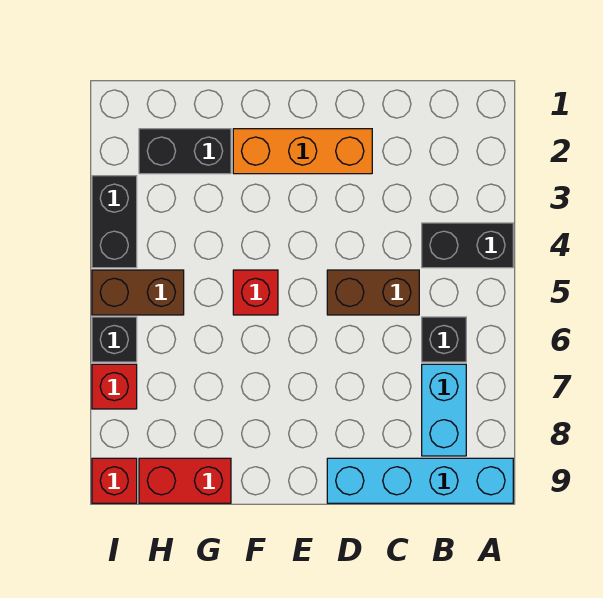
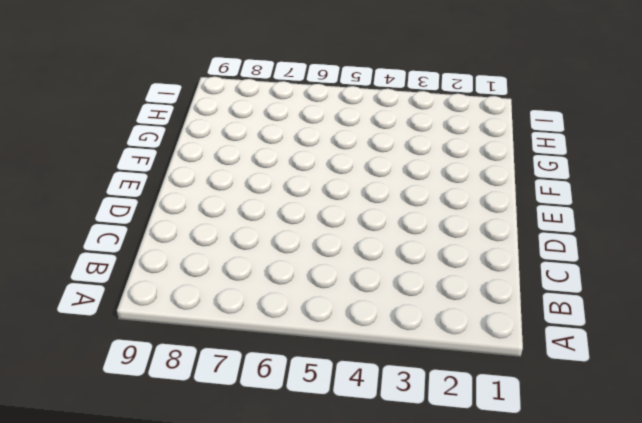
none -> black 1x2 brick [422,223,513,268]
none -> cyan 1x4 brick [327,458,513,503]
none -> black 1x1 brick [422,317,466,362]

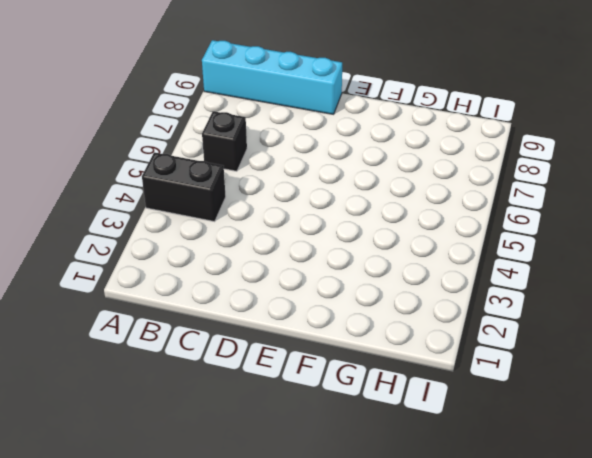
none -> cyan 1x2 brick [422,364,466,456]
none -> brown 1x2 brick [327,270,419,315]
none -> orange 1x3 brick [233,129,372,174]

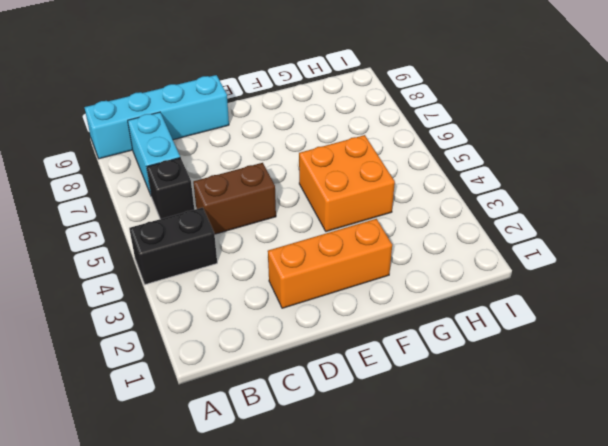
orange 2x2 brick [299,135,395,231] -> red 1x1 brick [233,270,278,315]
none -> black 1x2 brick [139,129,231,174]
none -> red 1x2 brick [139,458,231,503]
none -> brown 1x2 brick [92,270,184,315]

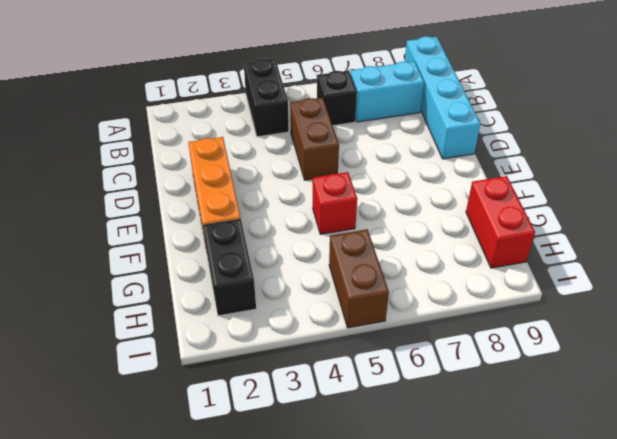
none -> black 1x2 brick [92,176,137,268]
none -> black 1x1 brick [92,317,137,362]
none -> red 1x1 brick [92,364,137,409]

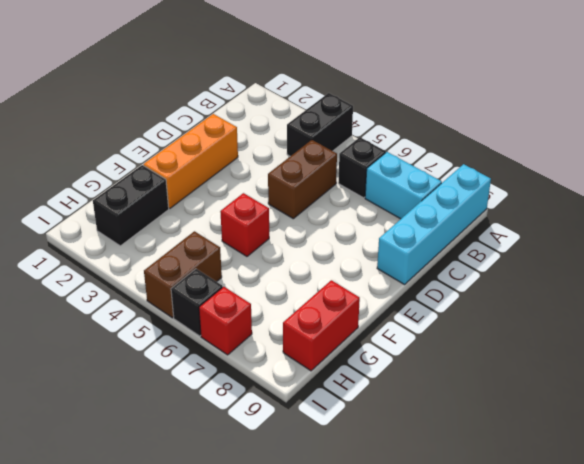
none -> black 1x2 brick [92,176,137,268]
none -> red 1x1 brick [92,458,137,503]

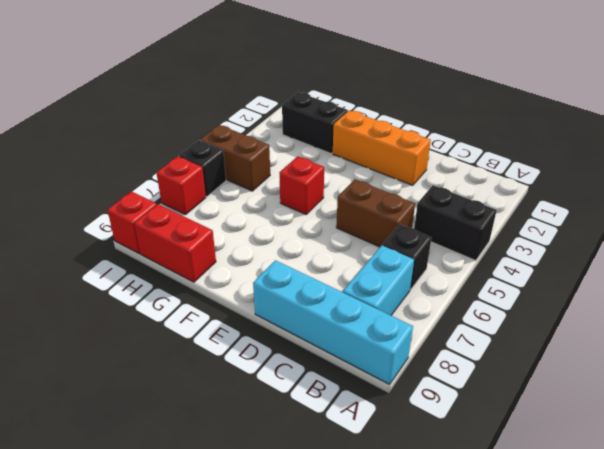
none -> black 1x2 brick [92,176,137,268]

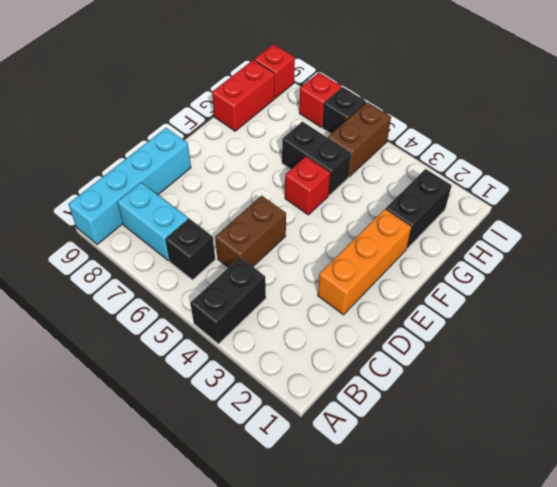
black 1x2 brick [282,122,351,195] -> black 1x2 brick moved to [92,176,137,268]

